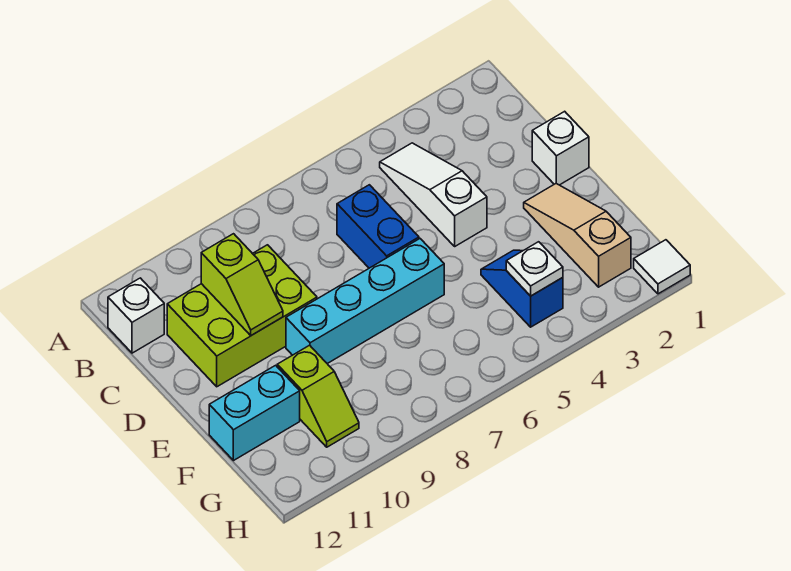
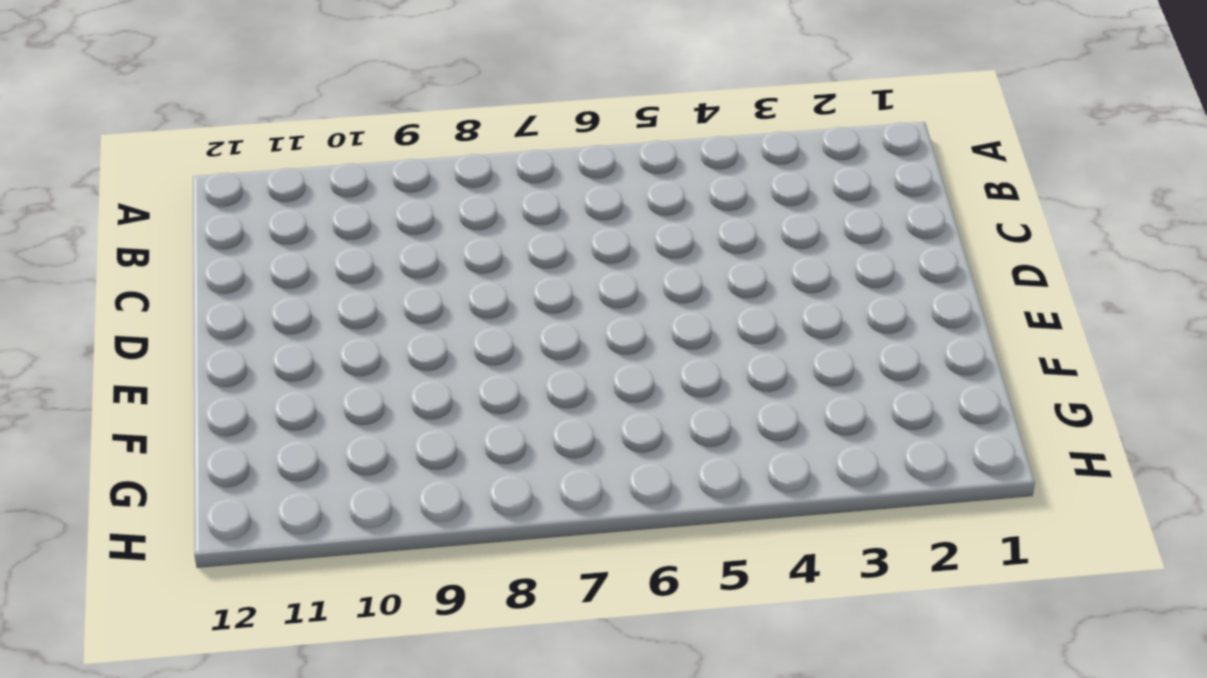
none -> white 1x3 slope [380,143,487,246]
none -> white 1x1 brick [108,278,164,353]
none -> blue 1x2 brick [337,185,419,268]

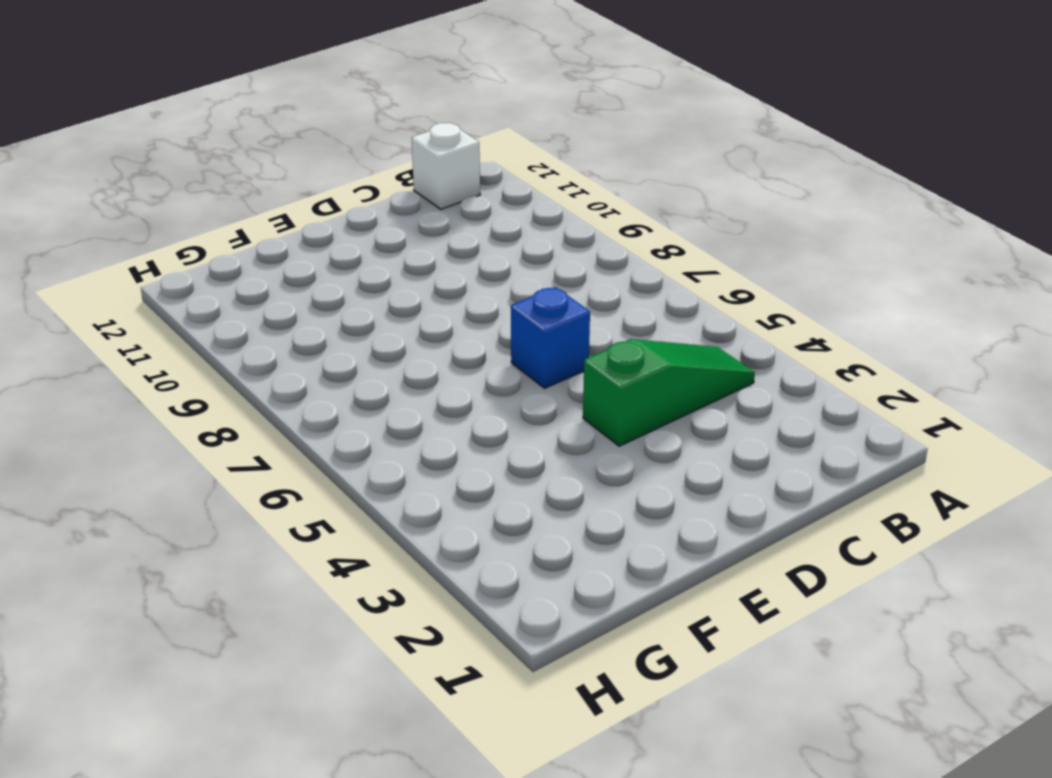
green 1x3 slope [583,339,755,446] -> white 1x3 slope [380,143,487,246]
blue 1x1 brick [511,287,590,388] -> blue 1x2 brick [337,185,419,268]
none -> lime 2x3 brick [167,245,317,387]
none -> white 1x1 brick [532,111,589,185]
none -> tan 1x3 slope [524,184,631,287]

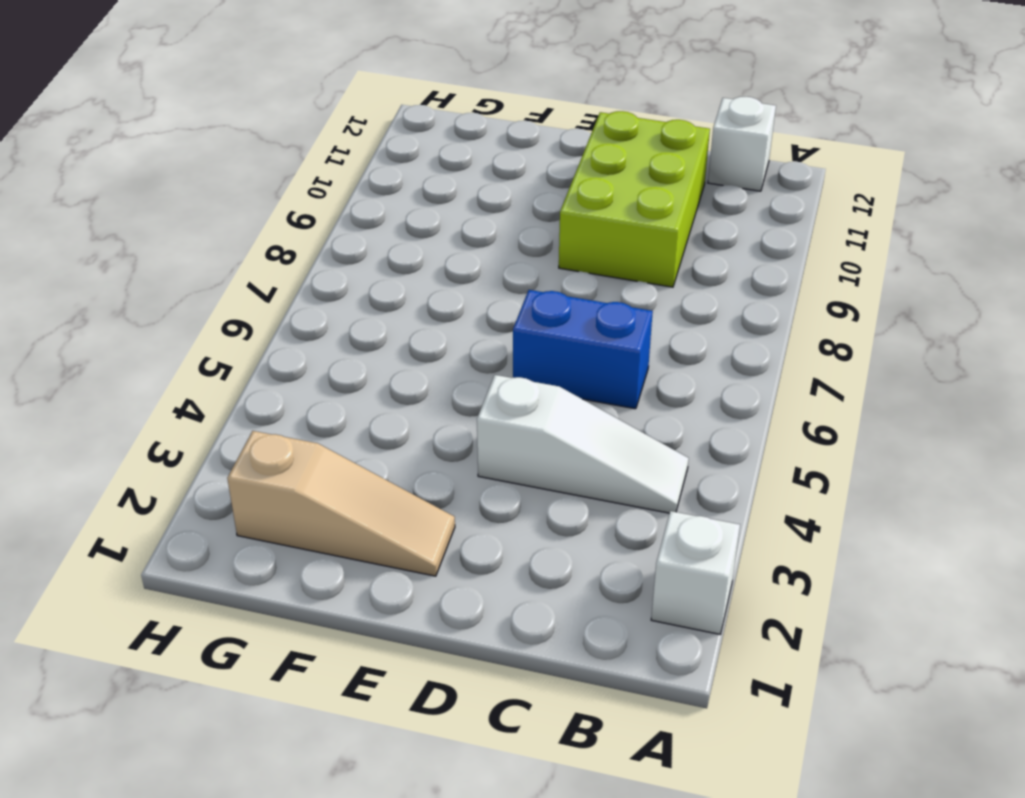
white 1x1 brick [651,511,740,634] -> white 1x1 brick moved to [532,111,589,185]
none -> cyan 1x4 brick [286,239,444,364]
none -> blue 1x2 slope [481,250,563,327]
none -> lime 1x2 slope [277,345,359,447]

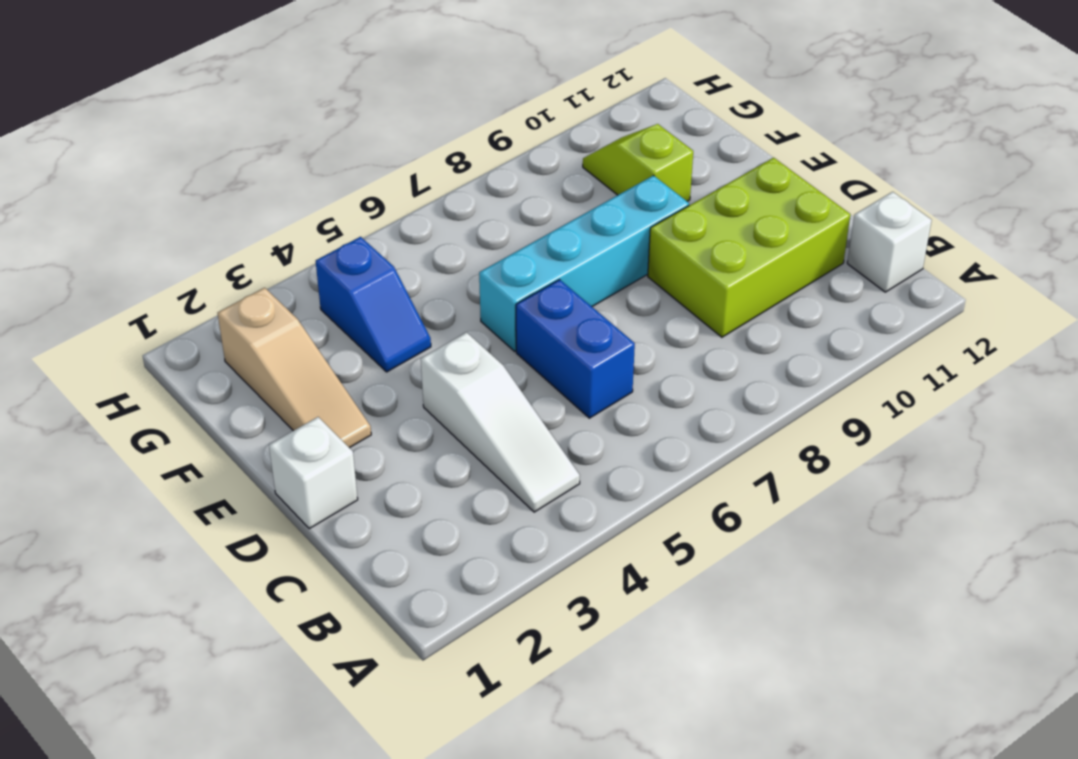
none -> cyan 1x2 brick [209,365,300,461]
none -> white 1x1 tile [634,240,690,294]
none -> lime 1x2 slope [201,234,283,336]

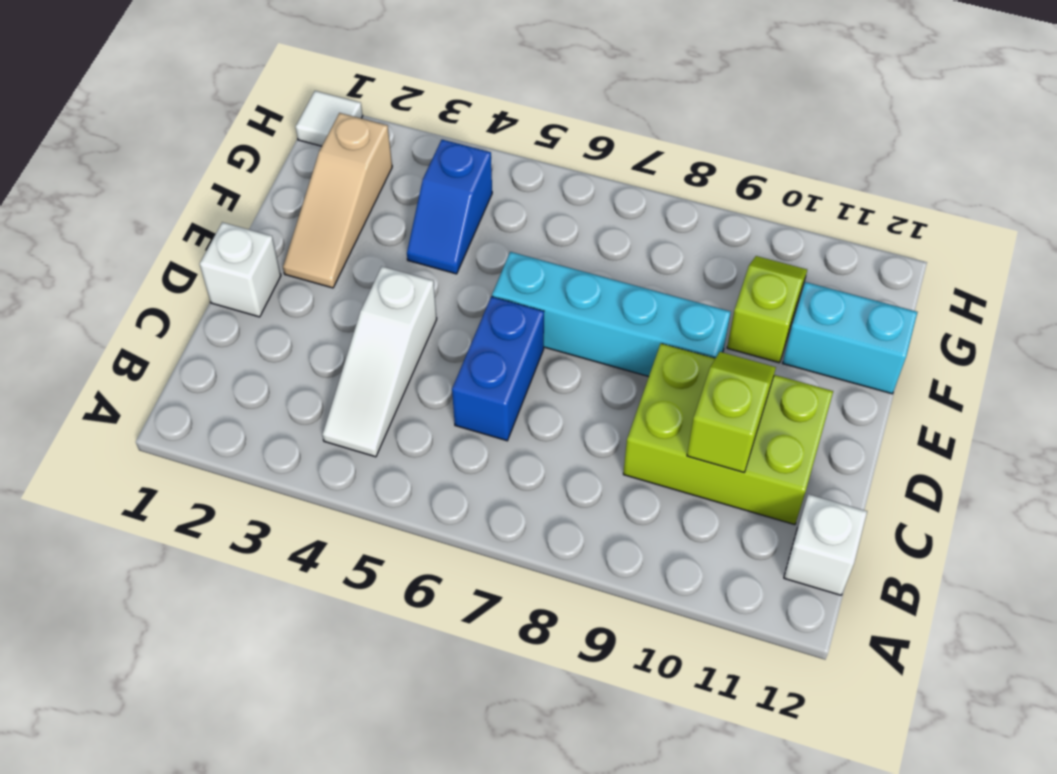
none -> white 1x1 plate [506,242,563,296]

